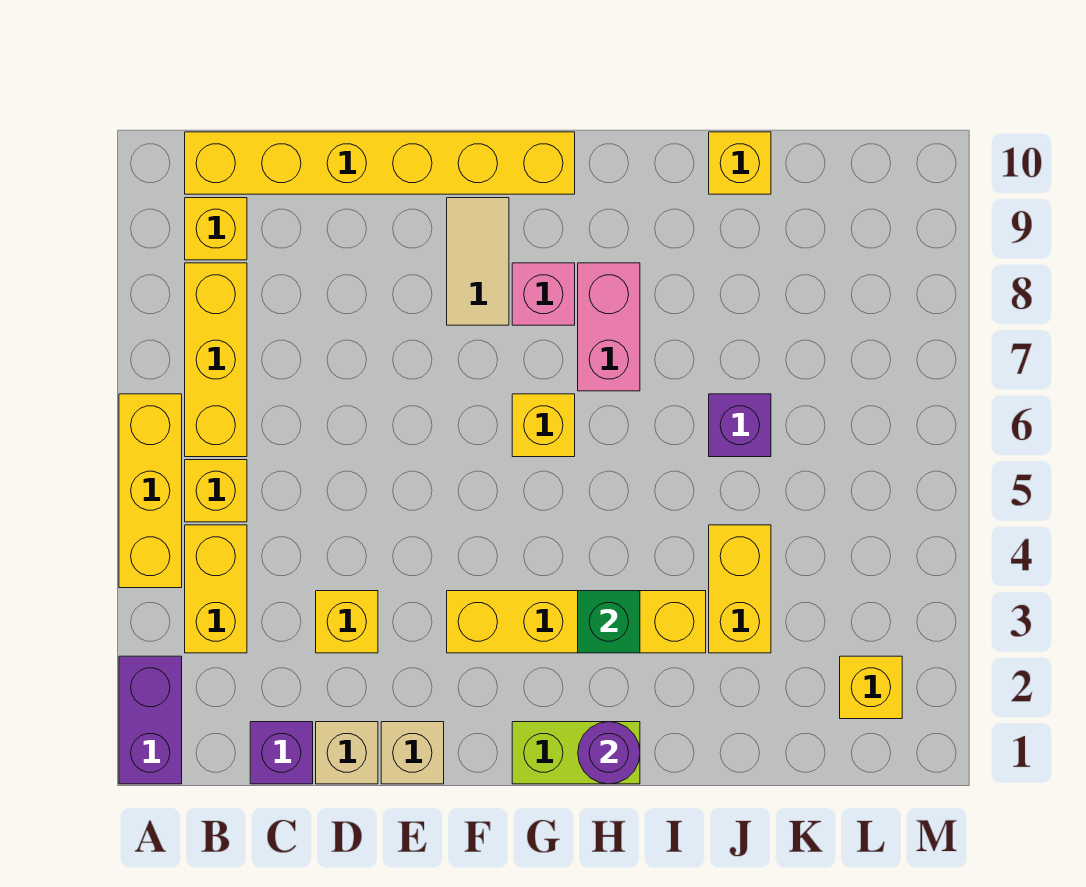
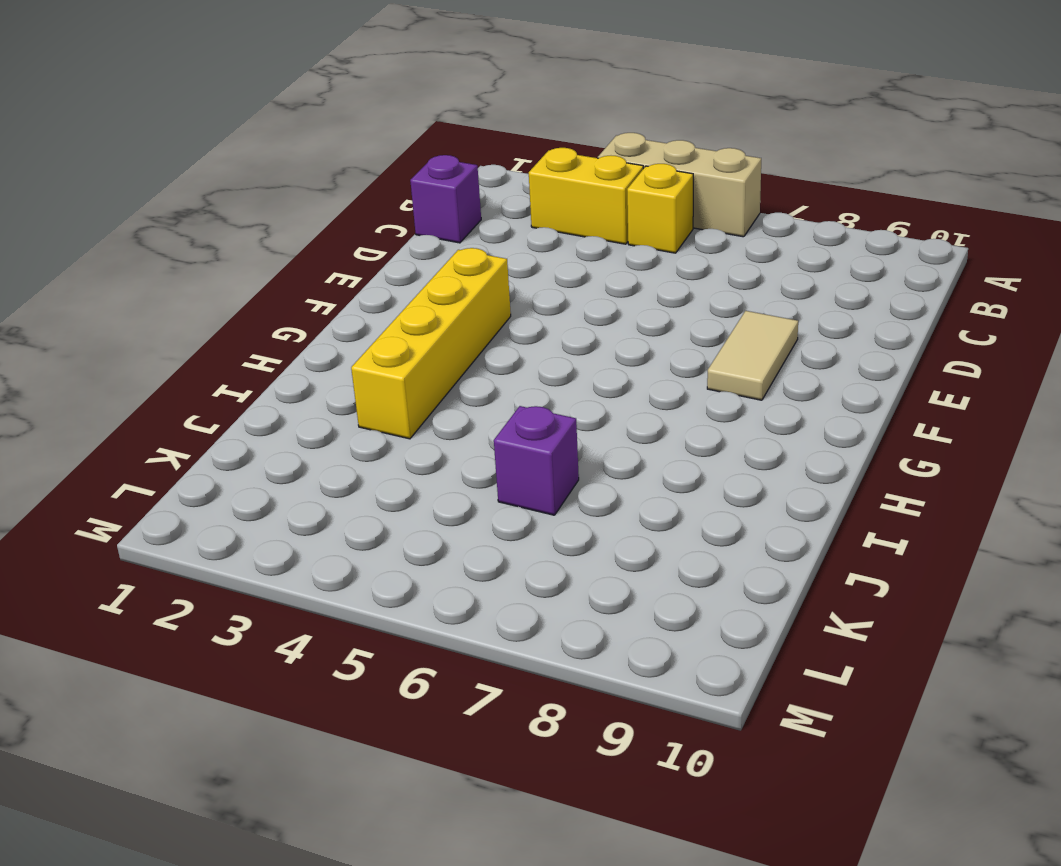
tan 1x3 brick [598,133,761,237] -> yellow 1x3 brick [119,394,182,588]
tan 1x2 tile [707,311,798,400] -> tan 1x2 tile turned to [447,198,509,325]
none -> purple 1x2 brick [119,656,182,784]
none -> yellow 1x3 brick [185,263,247,457]
none -> yellow 1x1 brick [185,198,247,260]

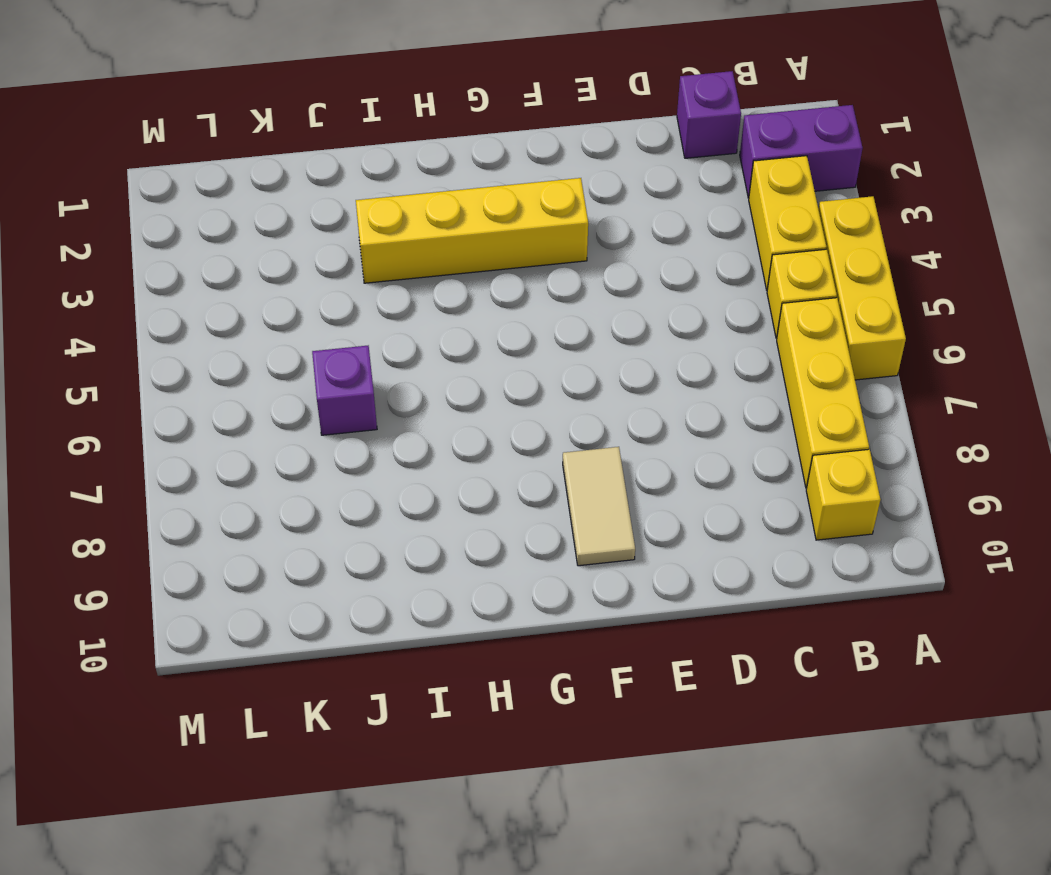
purple 1x2 brick [740,105,863,198] -> purple 1x2 brick turned to [119,656,182,784]
none -> yellow 1x6 brick [185,132,575,194]
none -> tan 1x1 brick [316,722,378,784]
none -> yellow 1x1 brick [316,591,378,653]

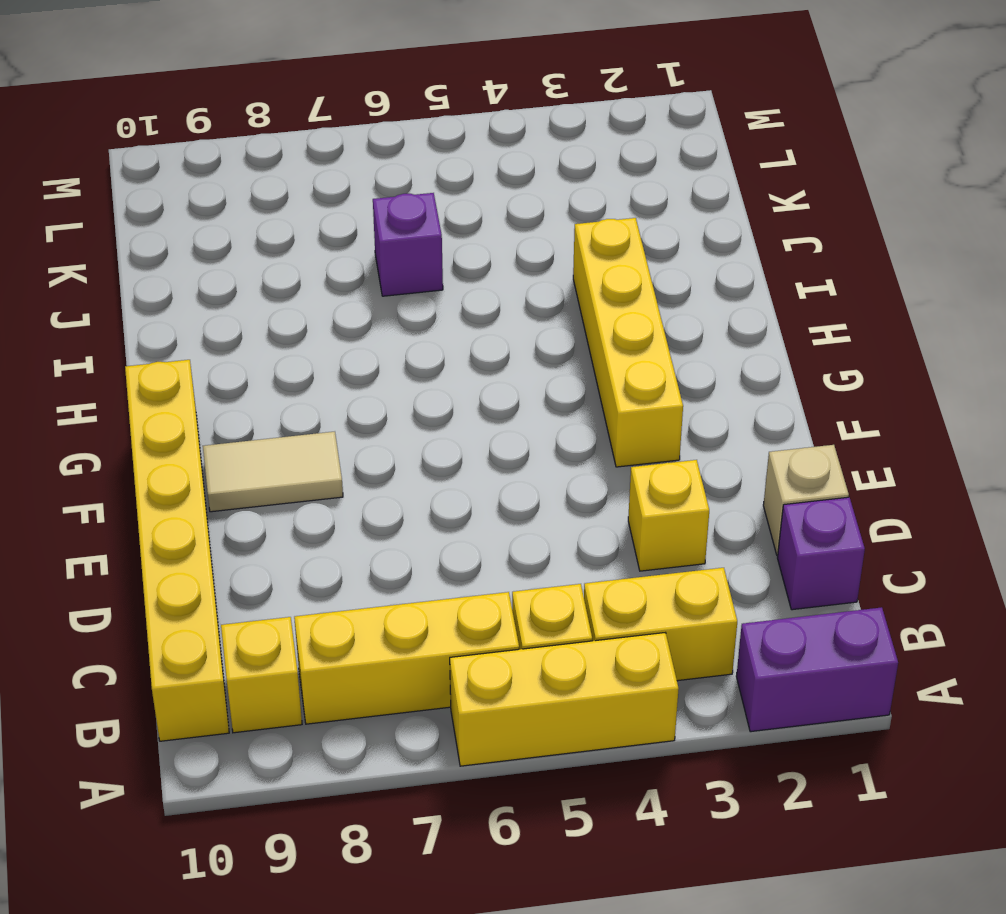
none -> tan 1x1 brick [381,722,444,784]
none -> lime 1x2 brick [512,722,640,784]
none -> yellow 1x1 brick [512,394,575,457]

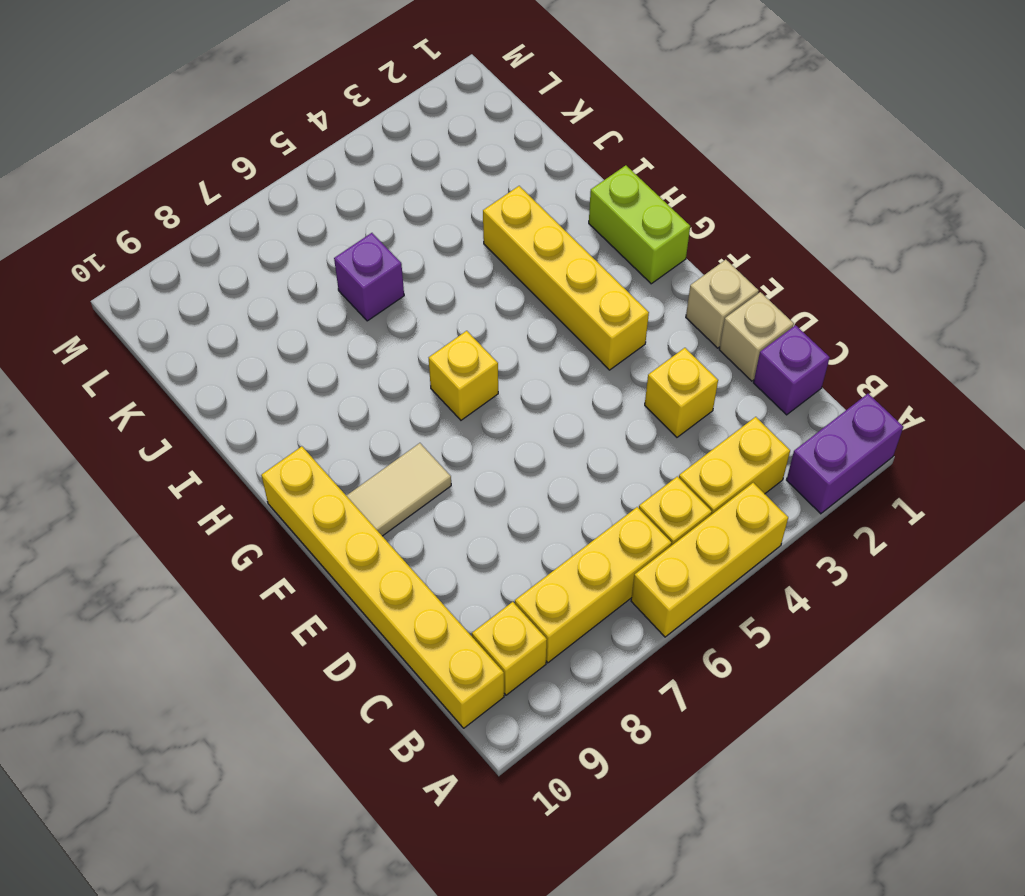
none -> pink 1x1 brick [512,263,575,325]
none -> pink 1x2 brick [578,263,640,391]
none -> yellow 1x2 brick [709,525,771,653]

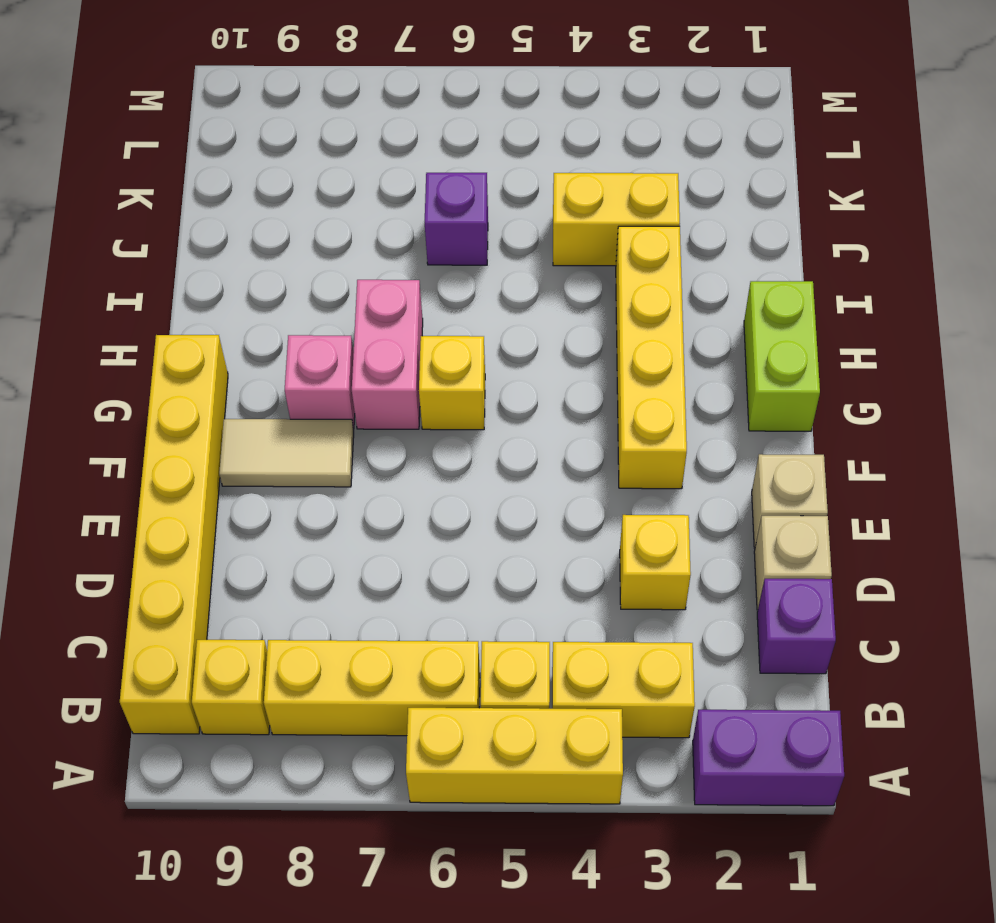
pink 1x2 brick [352,280,423,429] -> pink 1x2 brick turned to [578,263,640,391]
none -> yellow 1x1 brick [709,132,771,194]
none -> yellow 1x1 brick [840,656,902,719]
none -> purple 1x1 round brick [578,722,640,784]

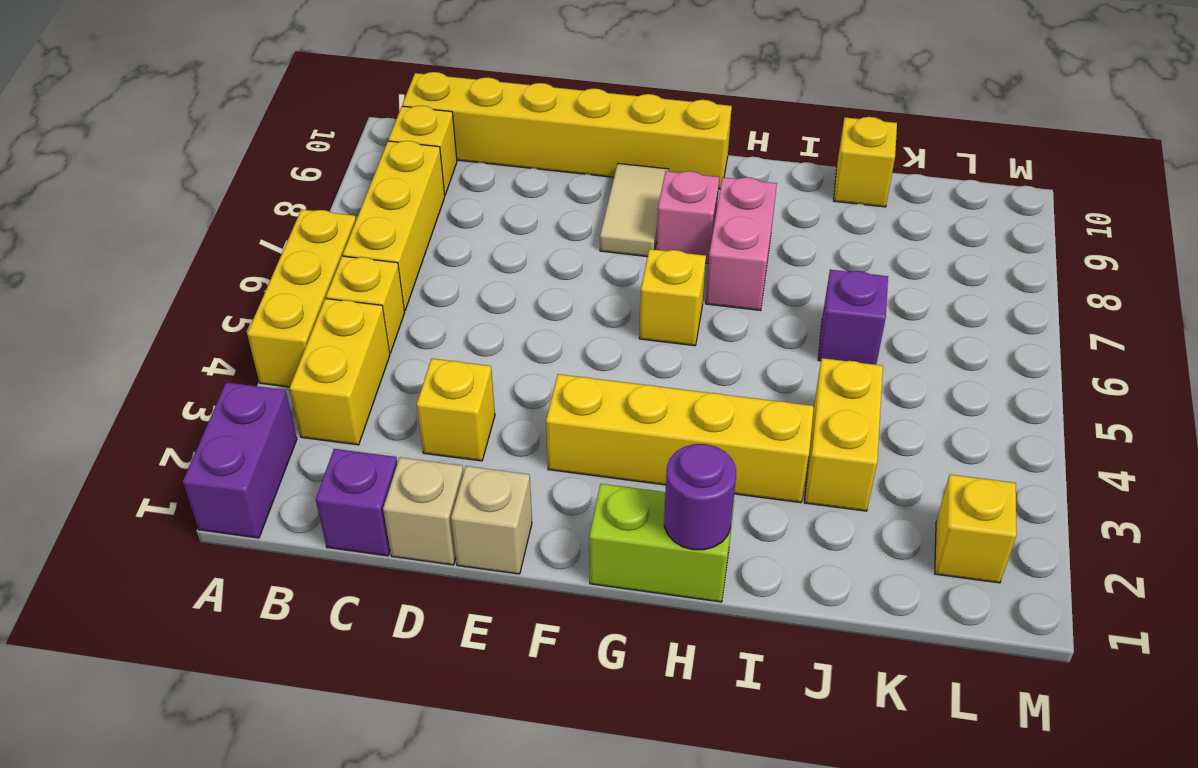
none -> green 1x1 brick [578,591,640,653]

